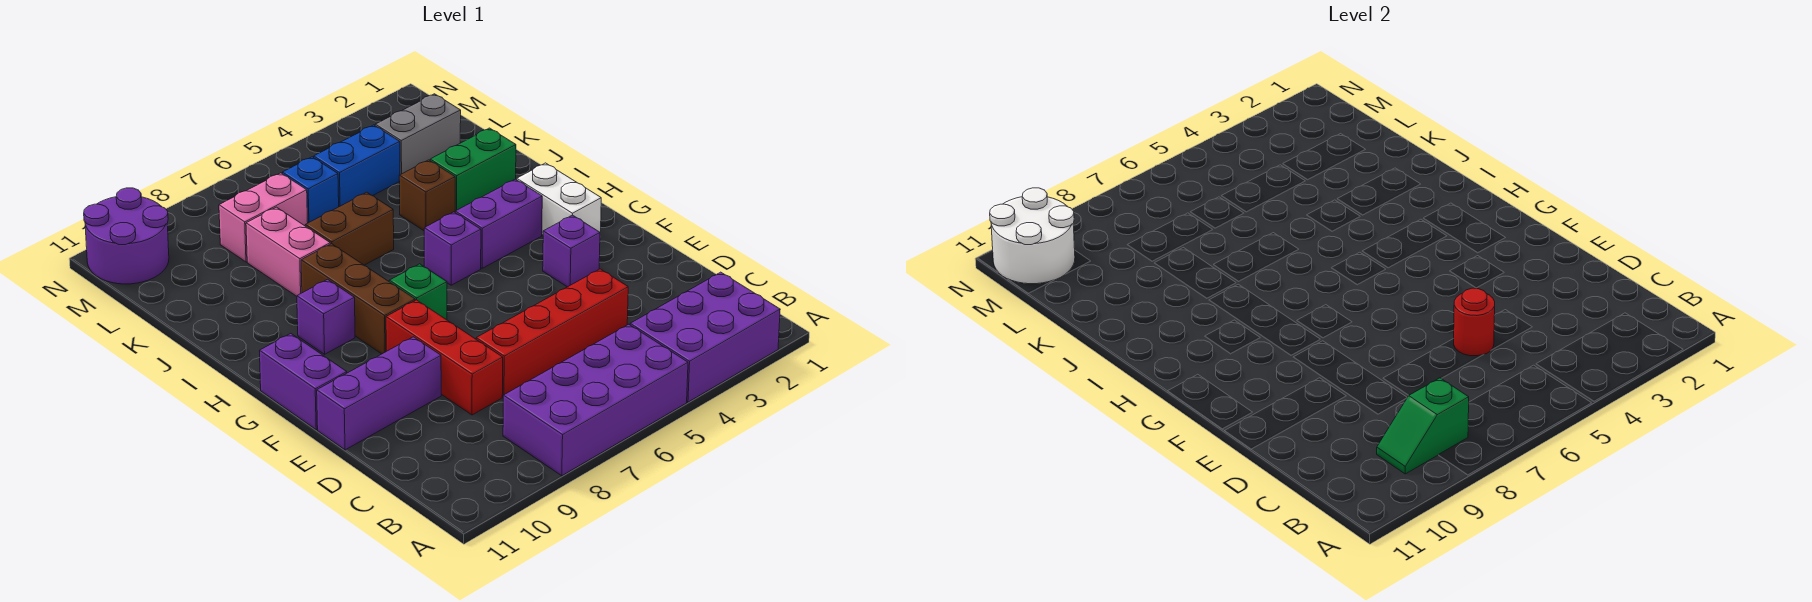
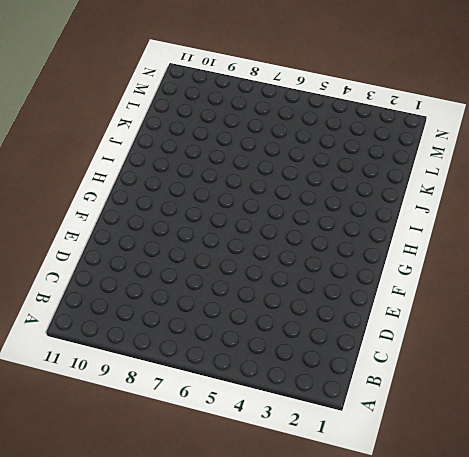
none -> purple 2x3 brick [630,272,780,402]
none -> purple 2x4 brick [503,324,688,476]
none -> red 1x4 brick [476,269,628,396]

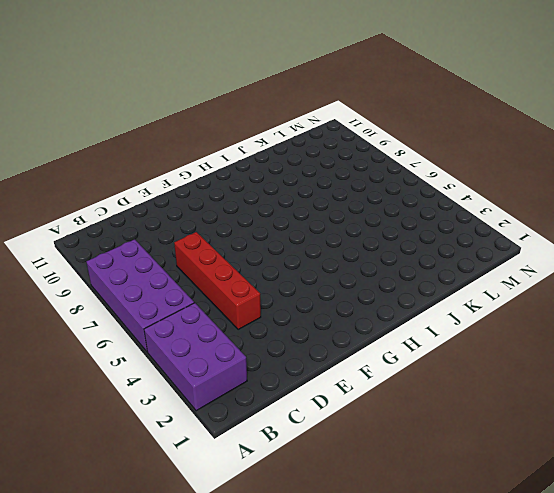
none -> red 1x3 brick [386,300,503,415]
none -> purple 1x3 brick [317,337,441,450]
none -> purple 1x1 brick [543,215,600,287]

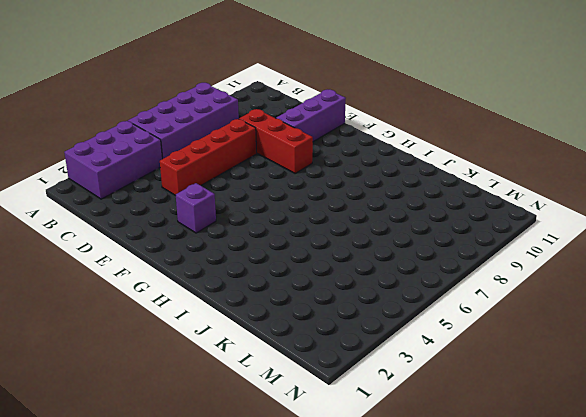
none -> purple 1x2 brick [259,333,347,430]
none -> white 1x2 brick [517,163,601,236]
none -> green 1x1 brick [389,264,447,320]

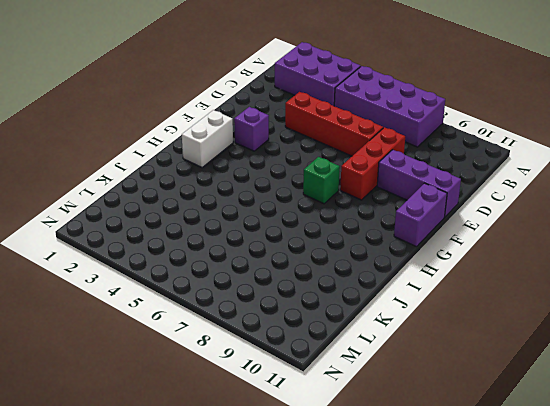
none -> brown 1x3 brick [301,244,415,354]
none -> purple 1x2 brick [455,179,542,268]
none -> purple 1x1 brick [424,212,481,285]

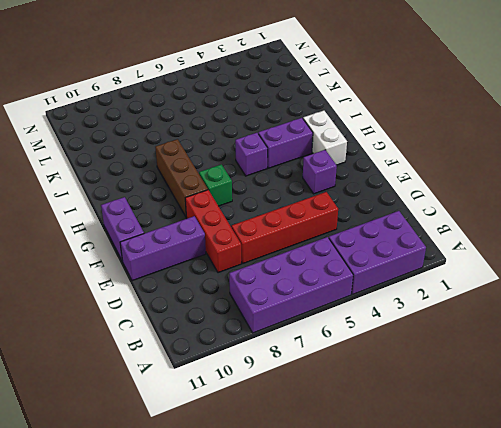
none -> purple 1x1 brick [297,279,355,354]
none -> green 1x2 brick [430,128,516,211]
none -> brown 1x1 brick [399,160,455,231]

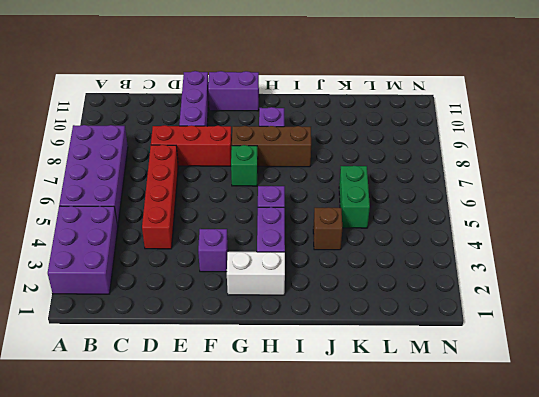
green 1x2 brick [339,166,370,228] -> green 1x2 brick moved to [430,128,516,211]
none -> brown 1x2 brick [305,192,394,265]
none -> pink 1x2 brick [246,207,330,296]
none -> grey 1x2 brick [375,94,461,175]

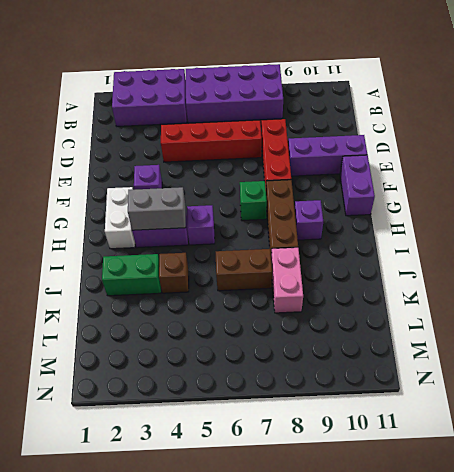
grey 1x2 brick [128,187,186,230] -> grey 1x2 brick moved to [375,94,461,175]
none -> blue 1x2 brick [314,125,400,207]
none -> blue 1x1 brick [282,157,339,223]
none -> pink 1x2 brick [219,173,308,262]

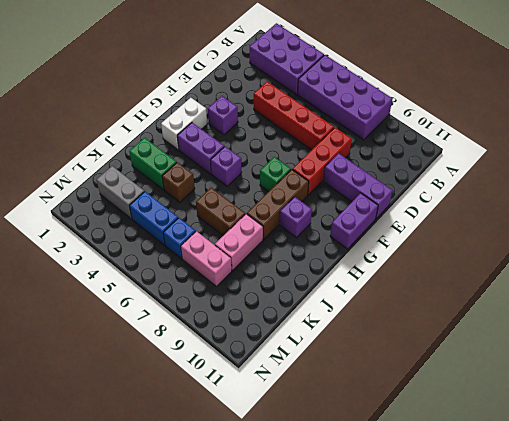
none -> purple 2x2 round brick [84,188,169,284]
none -> green 1x2 slope [1377,378,1469,474]
none -> red 1x1 round brick [1454,288,1495,356]

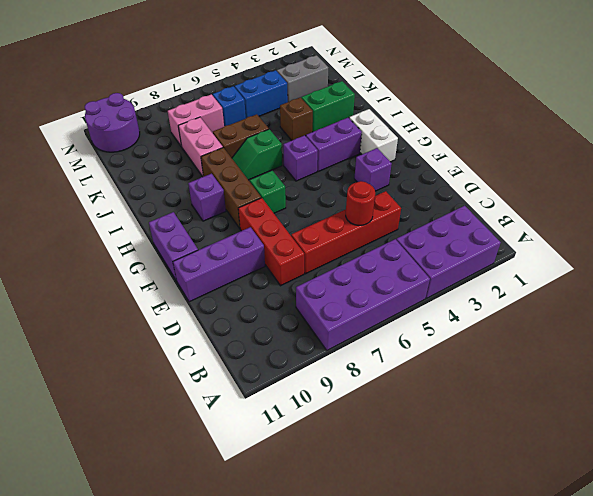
green 1x2 slope [232,129,282,180] -> green 1x2 slope moved to [1377,378,1469,474]
none -> white 2x2 round brick [990,188,1075,284]

